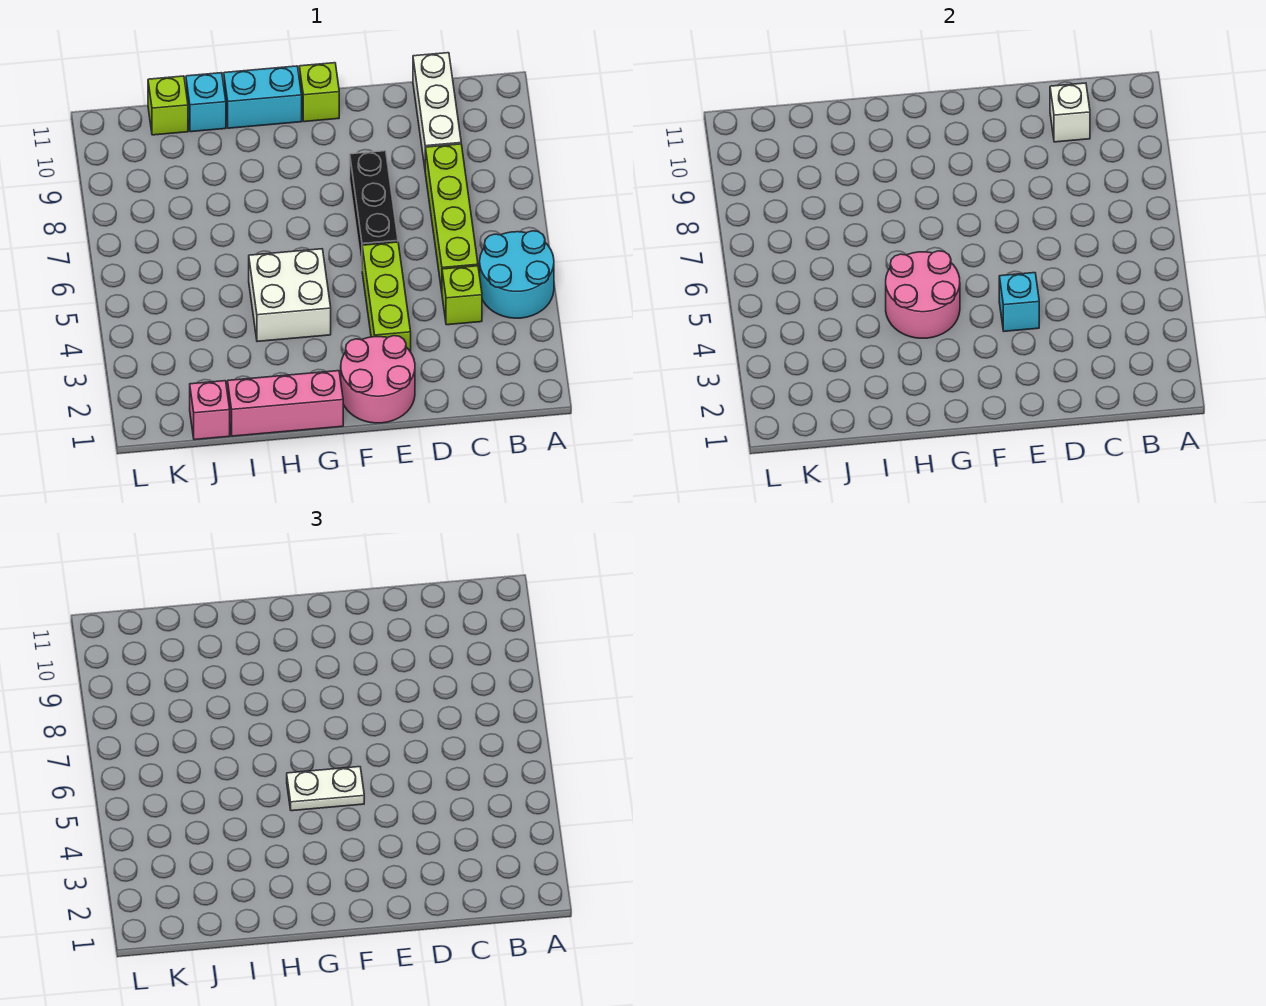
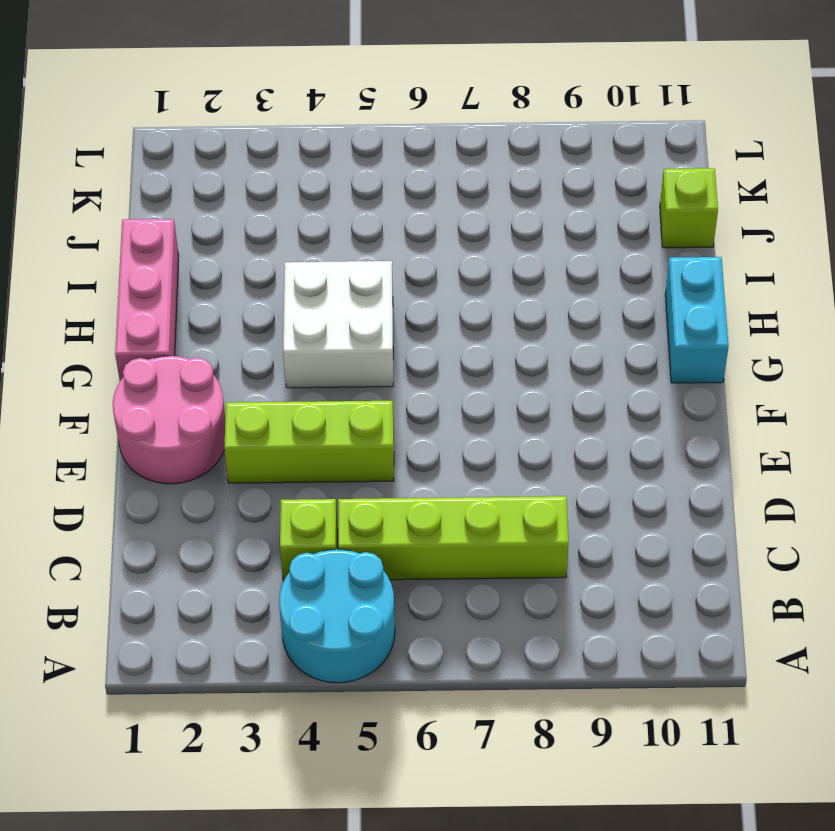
none -> white 1x3 brick [413,53,461,167]
none -> black 1x3 brick [350,151,398,266]
none -> lime 1x1 brick [299,63,339,122]

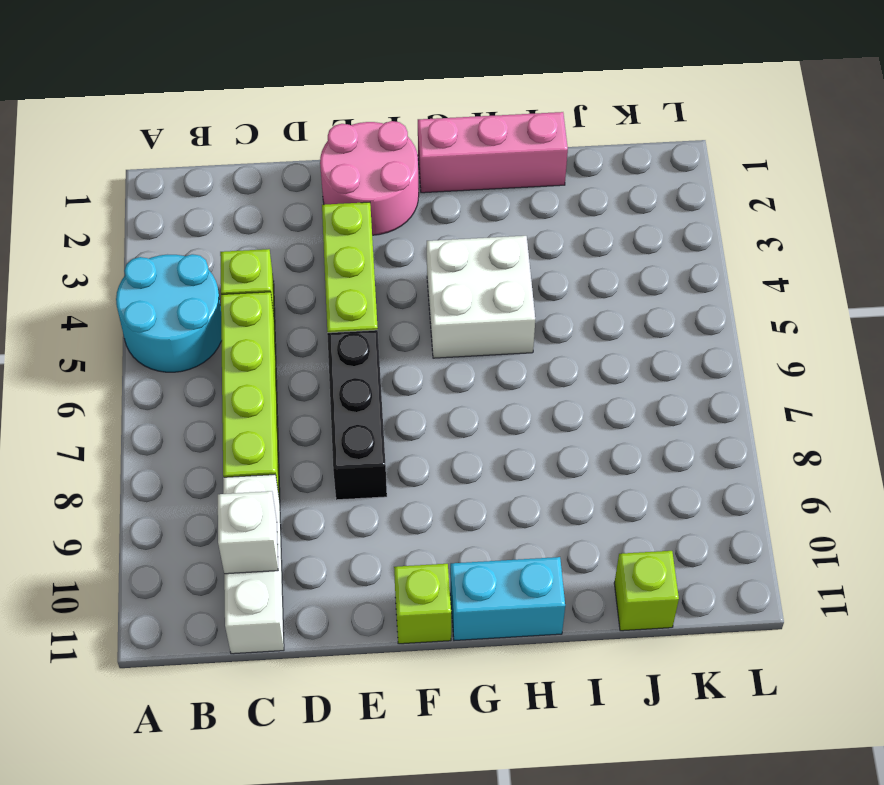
none -> cyan 1x1 brick [186,73,226,132]
none -> pink 1x1 brick [190,381,230,440]
none -> cyan 1x1 brick [999,273,1039,331]

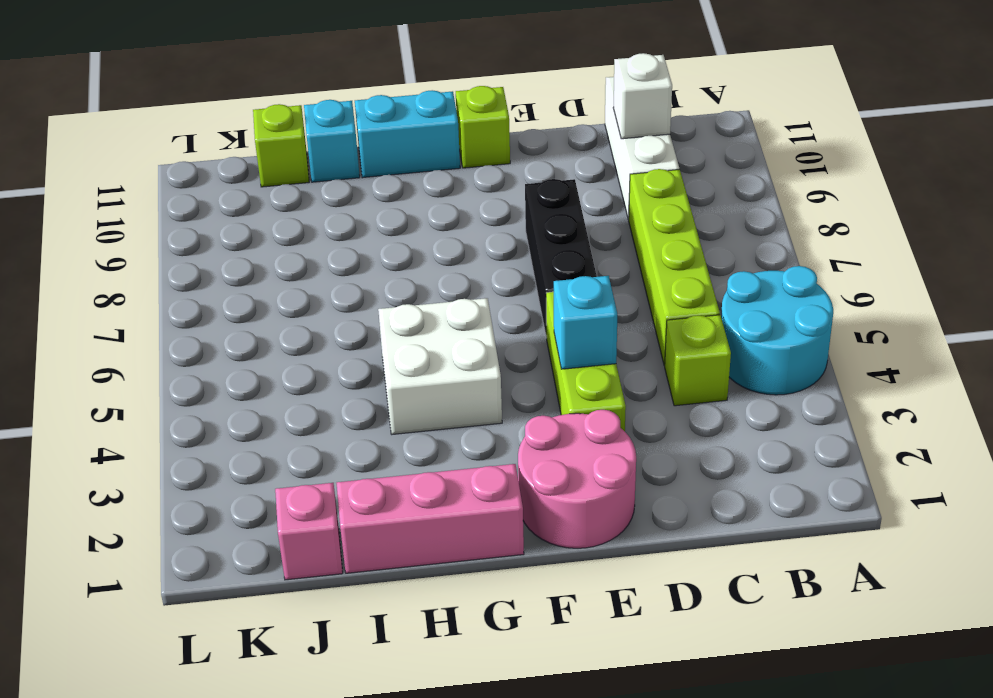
none -> pink 2x2 round brick [886,251,960,338]
none -> white 1x2 plate [287,767,364,811]

